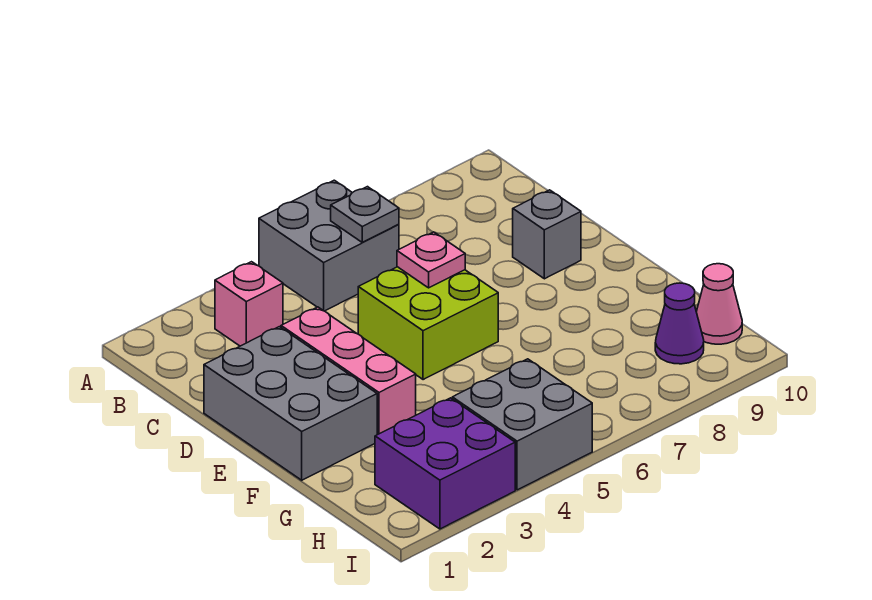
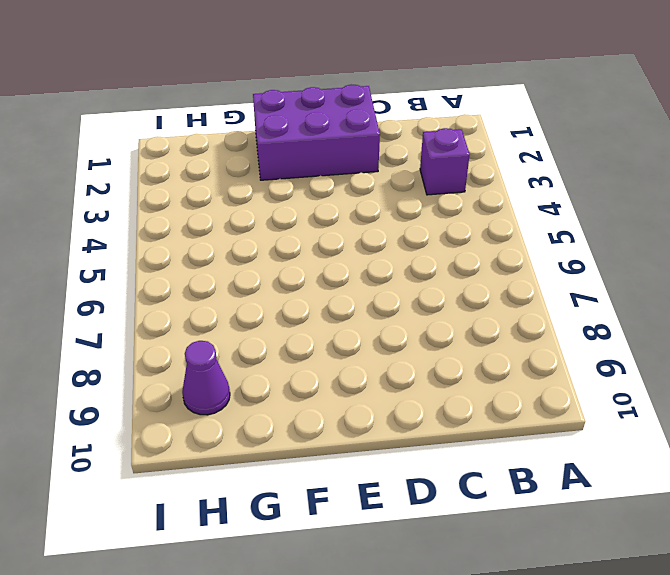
purple 1x1 brick [420,128,470,195] -> pink 1x1 brick [215,262,283,346]
purple 2x3 brick [253,84,380,180] -> grey 2x3 brick [204,327,377,480]
none -> grey 2x2 brick [259,180,399,311]
none -> pink 1x3 brick [281,307,416,435]
none -> lime 2x2 brick [358,267,498,380]

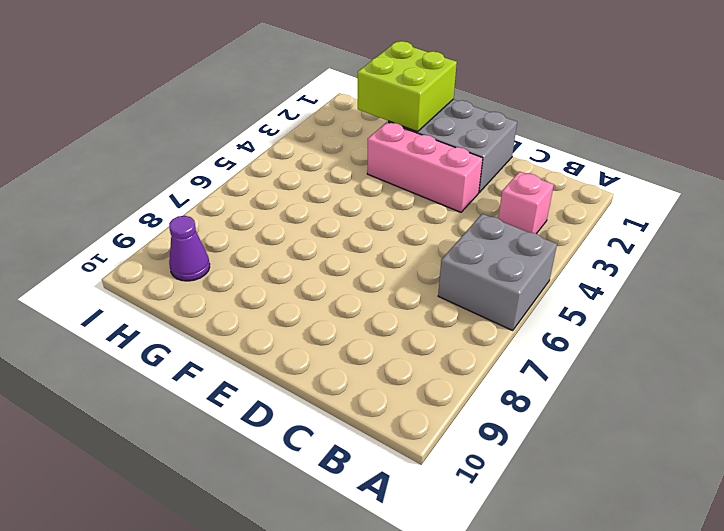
lime 2x2 brick [358,41,457,132] -> lime 2x2 brick moved to [358,267,498,380]
none -> grey 1x1 brick [513,190,581,279]
none -> purple 2x2 brick [375,398,515,529]
none -> grey 2x2 brick [452,359,592,490]

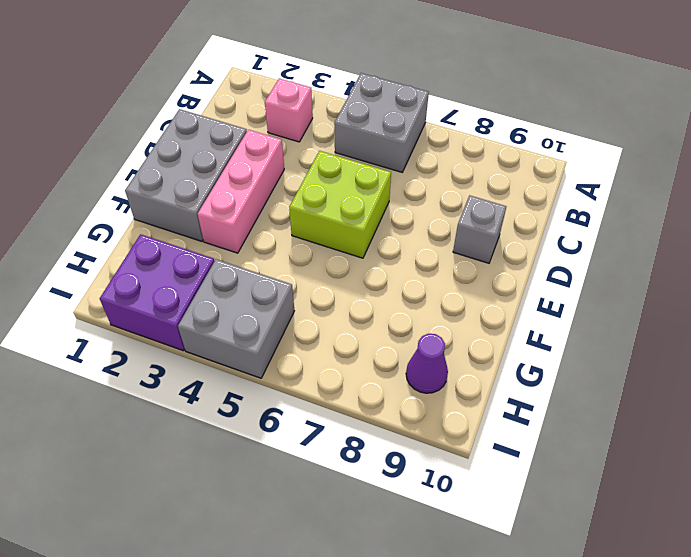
none -> pink 1x1 cone [696,264,742,344]
none -> grey 1x1 plate [331,187,399,242]
none -> pink 1x1 plate [397,232,465,288]

